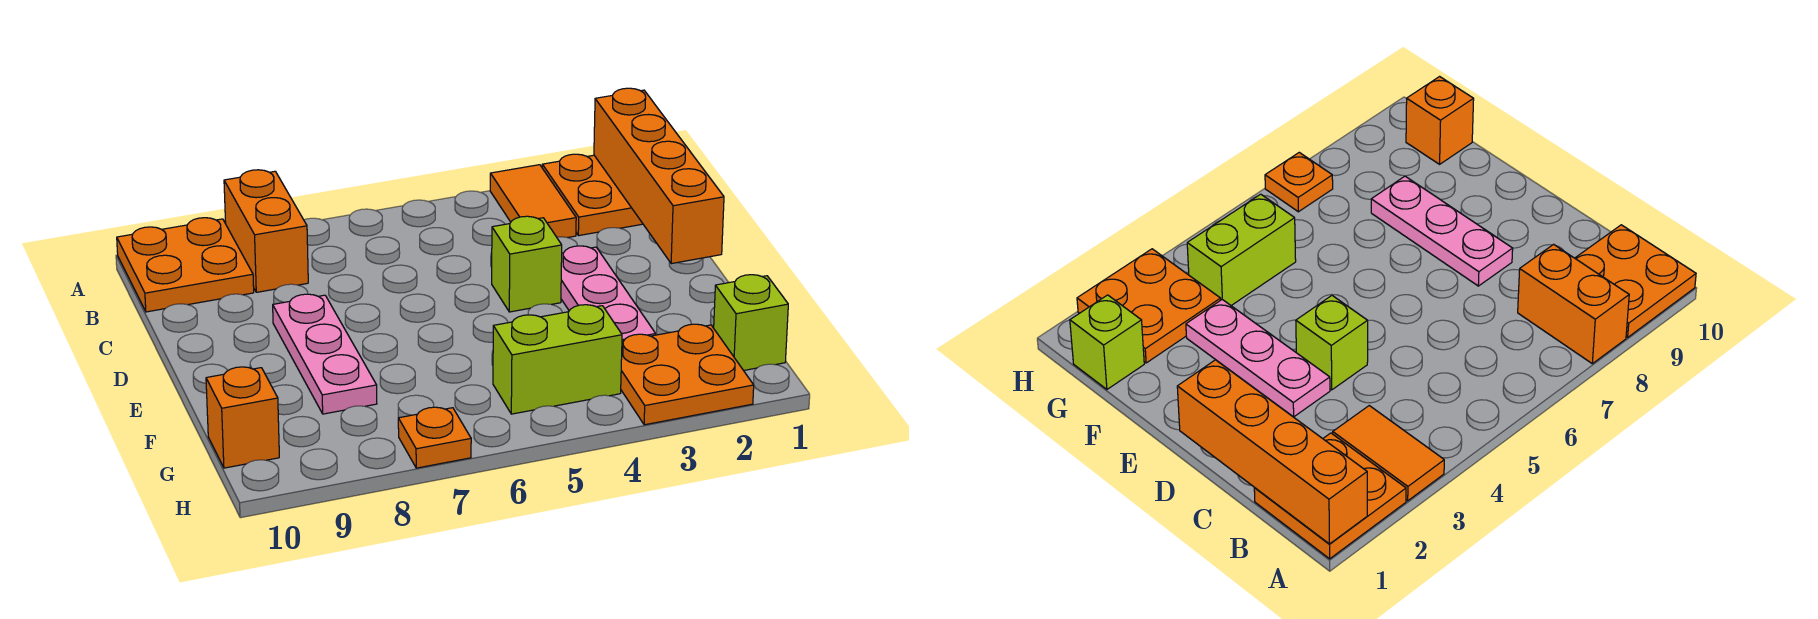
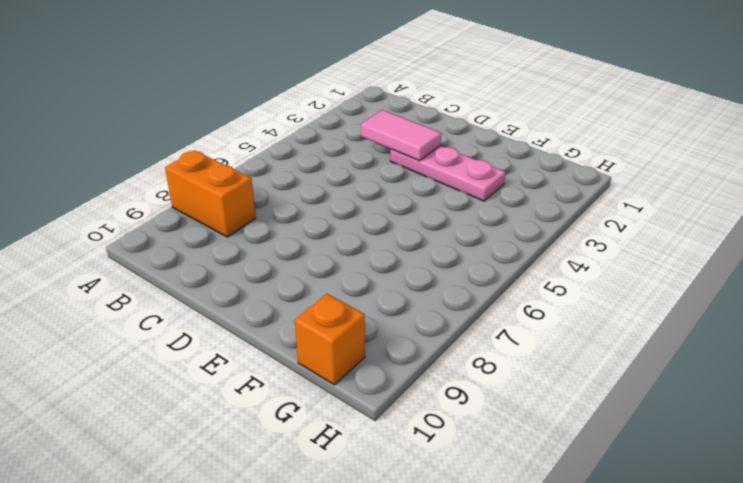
pink 1x2 tile [361,110,441,161] -> none
none -> orange 2x2 plate [542,154,643,236]
none -> orange 1x2 tile [490,165,576,238]
none -> orange 2x2 plate [117,218,254,312]

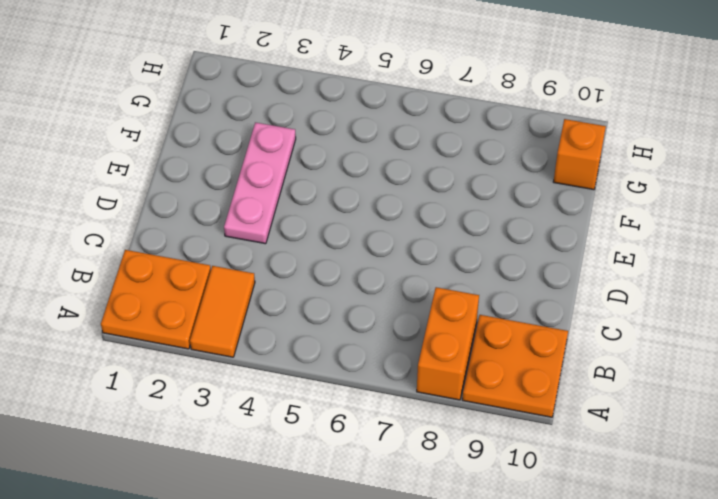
none -> lime 1x1 brick [492,216,562,312]
none -> pink 1x3 plate [273,294,377,414]
none -> lime 1x1 brick [714,275,788,371]

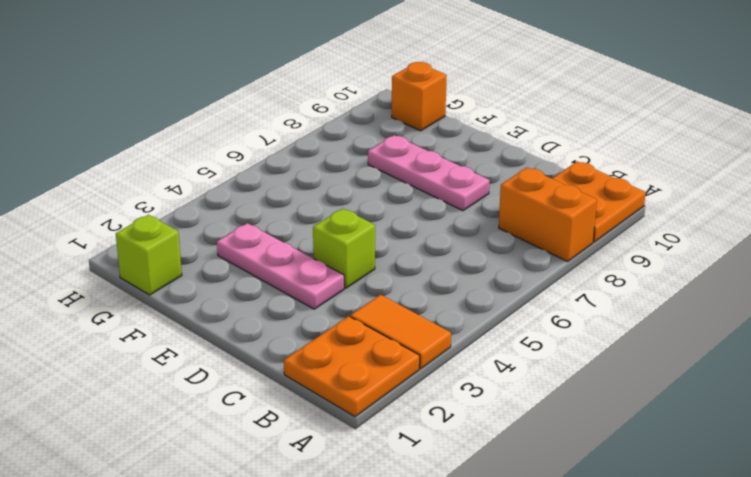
none -> orange 2x2 plate [621,324,754,425]
none -> lime 1x2 brick [493,305,622,414]
none -> orange 1x1 plate [398,407,471,468]

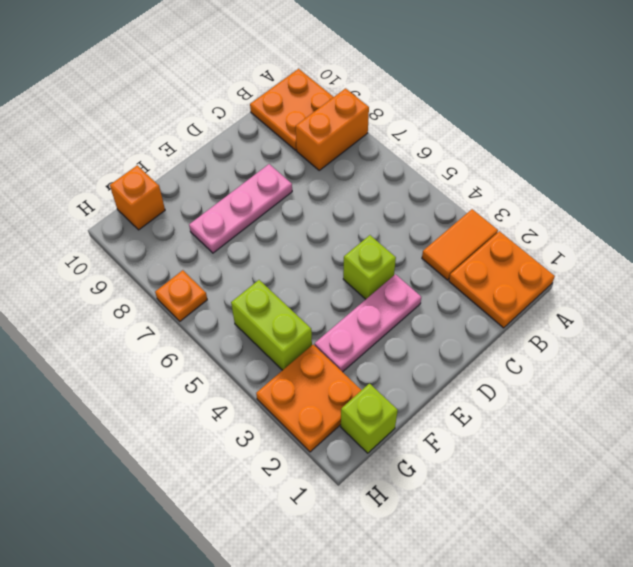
none -> orange 1x4 brick [594,88,724,264]

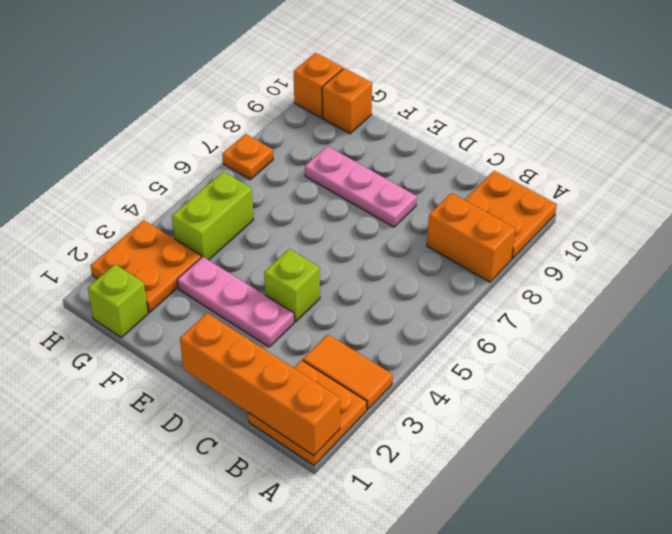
orange 1x1 brick [294,53,343,118] -> none

